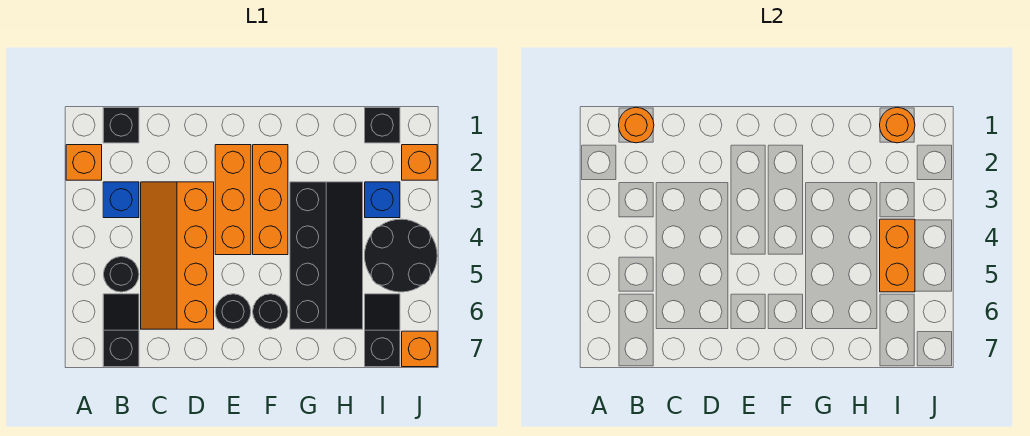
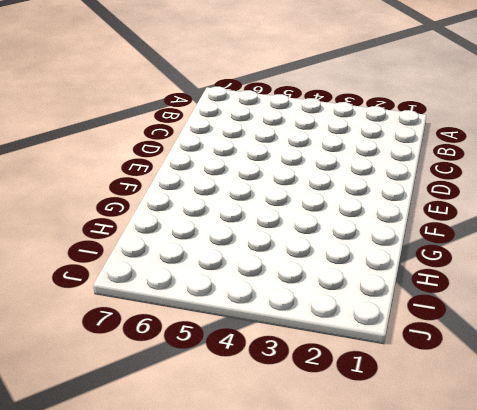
none -> orange 1x1 brick [66,145,102,180]
none -> black 1x1 brick [103,107,139,143]
none -> blue 1x1 brick [103,182,139,218]

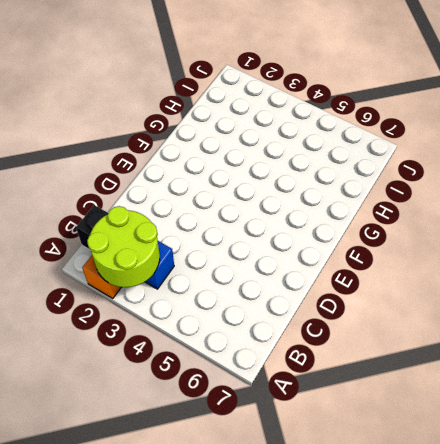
lime 2x2 round brick [87,206,160,287] -> none
none -> black 1x1 round brick [103,257,139,292]
none -> black 1x2 slope [103,294,139,367]
none -> orange 2x4 slope [141,182,214,329]

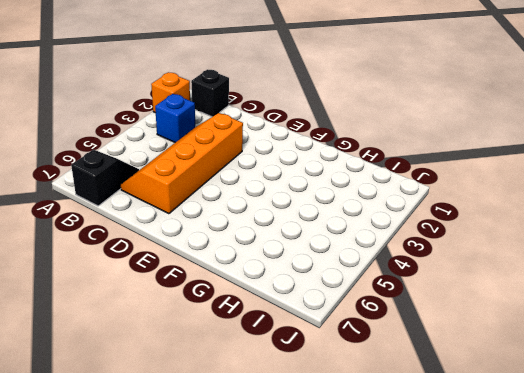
none -> black 1x1 round brick [103,257,139,292]
none -> orange 1x3 brick [215,145,251,255]
none -> black 1x1 round brick [215,294,251,329]

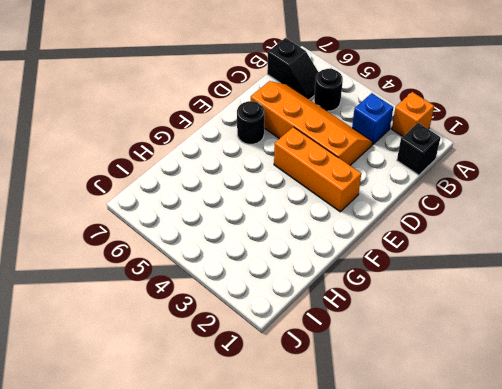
none -> orange 1x3 brick [253,145,288,255]
none -> black 1x1 round brick [253,294,288,329]
none -> black 2x4 slope [290,182,363,329]

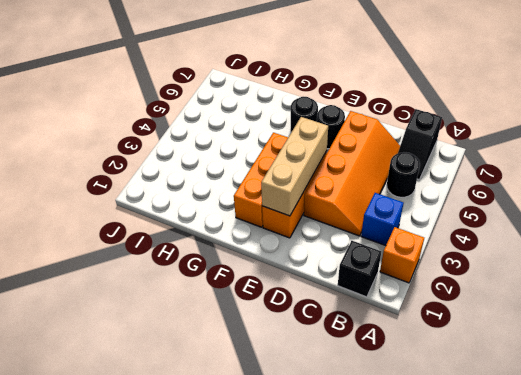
tan 1x3 brick [261,117,328,216] -> none
none -> black 2x4 slope [290,182,363,329]
none -> black 1x1 brick [365,107,400,143]
none -> blue 1x1 brick [365,182,400,218]

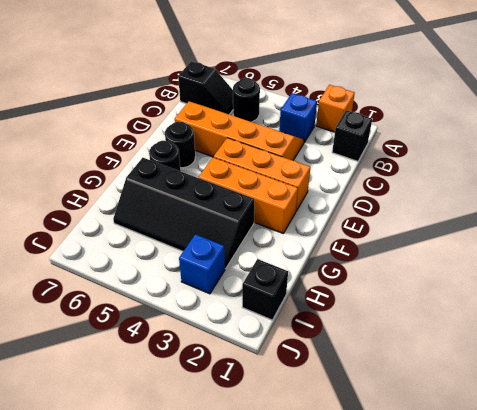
none -> black 2x2 round brick [365,219,437,292]
none -> black 1x2 slope [365,294,400,367]
none -> orange 1x1 brick [402,145,437,180]

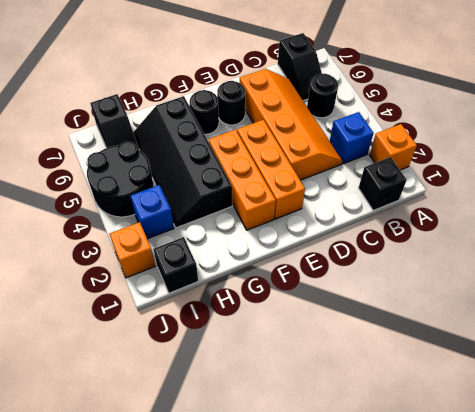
none -> orange 1x1 brick [402,331,437,367]
none -> orange 1x1 round brick [619,107,654,143]
none -> orange 1x1 round brick [880,107,915,143]

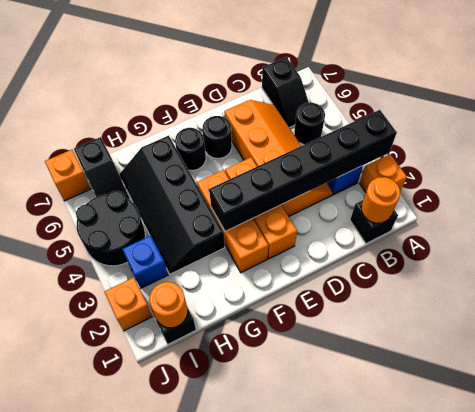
black 1x6 brick [209,110,397,231] -> none
none -> orange 1x2 brick [880,219,915,292]

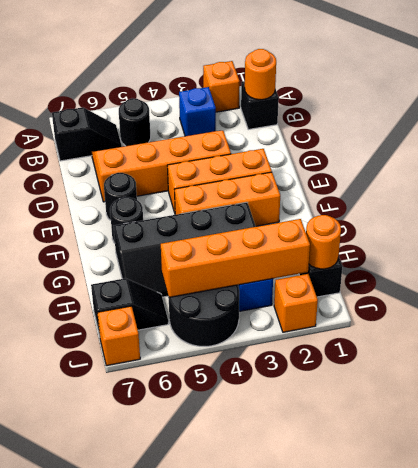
orange 1x4 brick [161,219,310,297] -> orange 1x2 brick [880,219,915,292]

